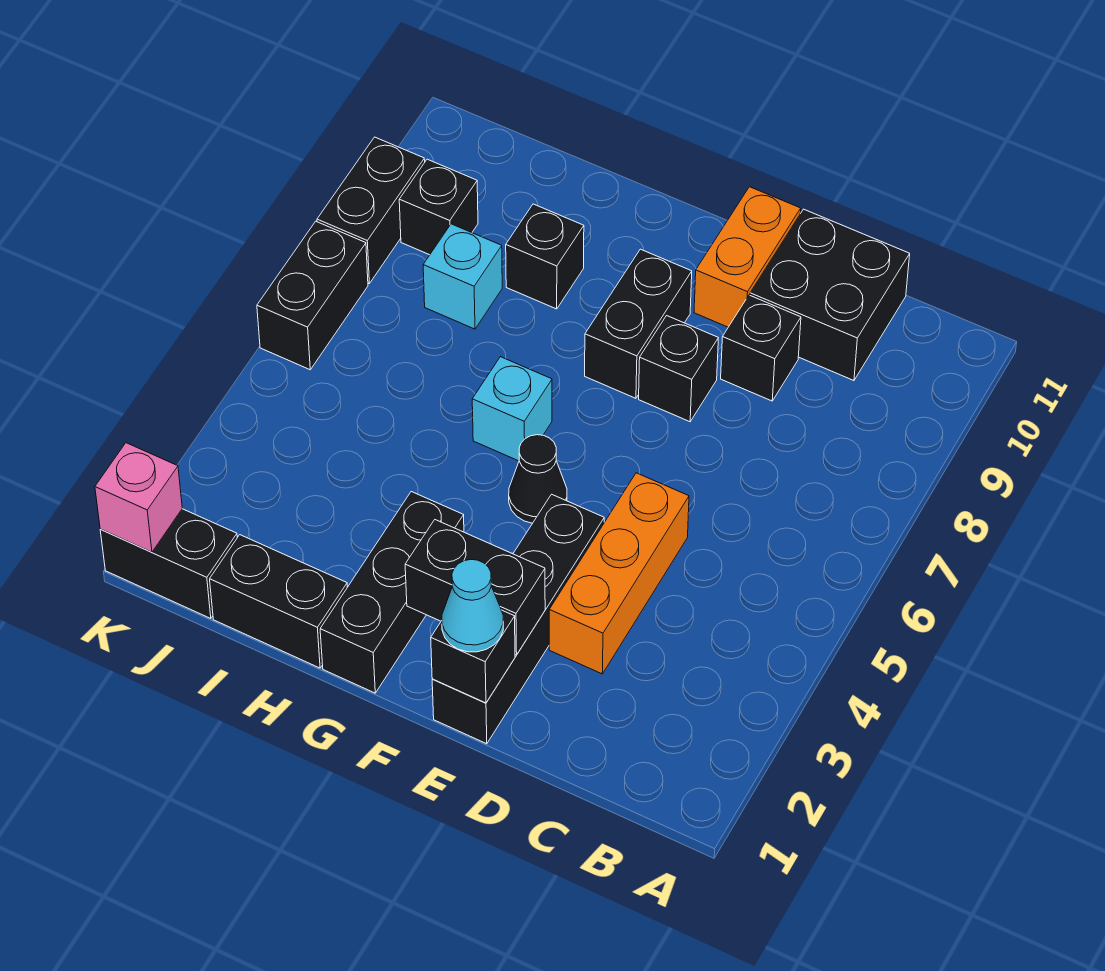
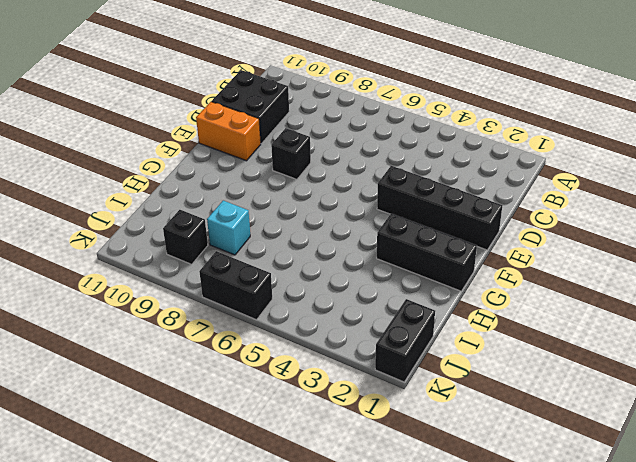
none -> orange 1x3 brick [549,473,689,674]
none -> black 1x1 brick [721,295,801,401]
none -> black 1x1 cone [509,435,567,523]

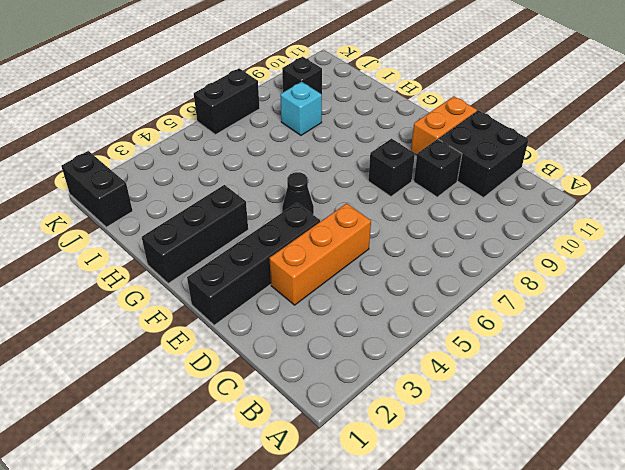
none -> black 1x2 brick [585,249,692,398]
none -> cyan 1x1 brick [472,357,552,461]
none -> black 1x2 brick [210,535,347,668]

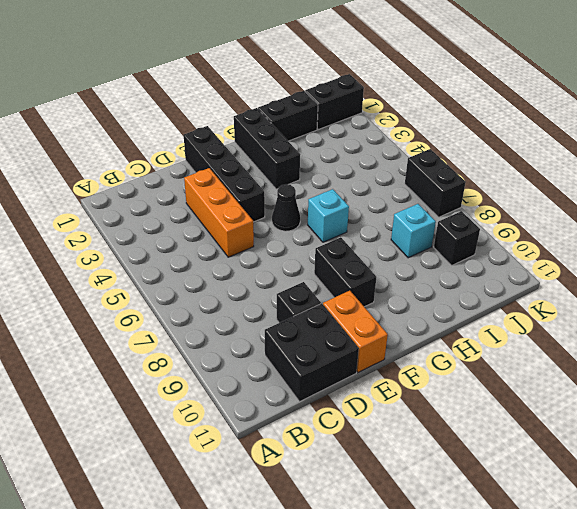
none -> black 1x1 brick [639,316,718,422]
none -> black 1x1 brick [506,204,584,309]
none -> black 1x2 brick [317,137,425,283]

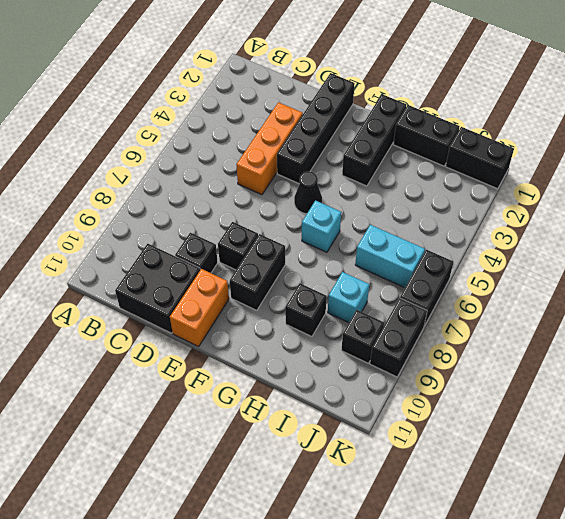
cyan 1x2 brick [355,225,425,288] -> none
none -> black 1x1 brick [431,610,515,703]
none -> black 1x2 brick [405,520,545,655]
none -> pink 1x1 brick [95,443,182,552]

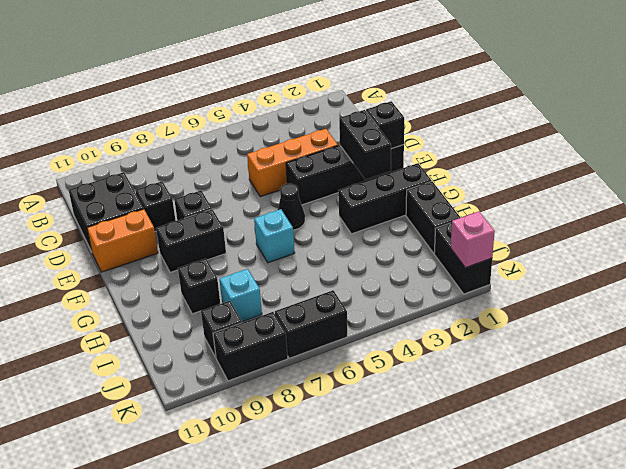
none -> cyan 1x1 cone [442,560,503,652]

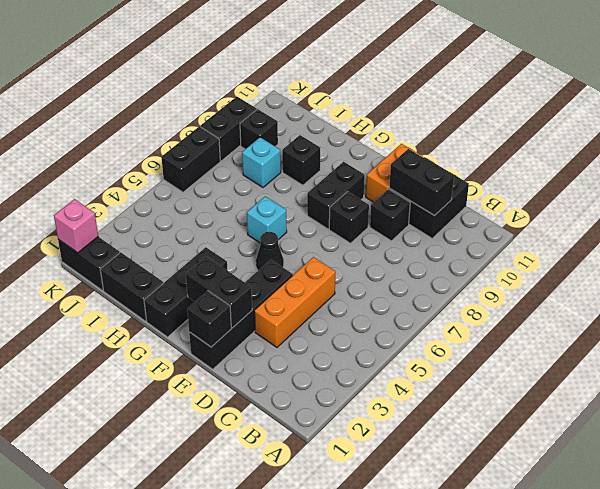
black 1x2 brick [389,149,454,216] -> none
none -> cyan 1x1 cone [442,560,503,652]

